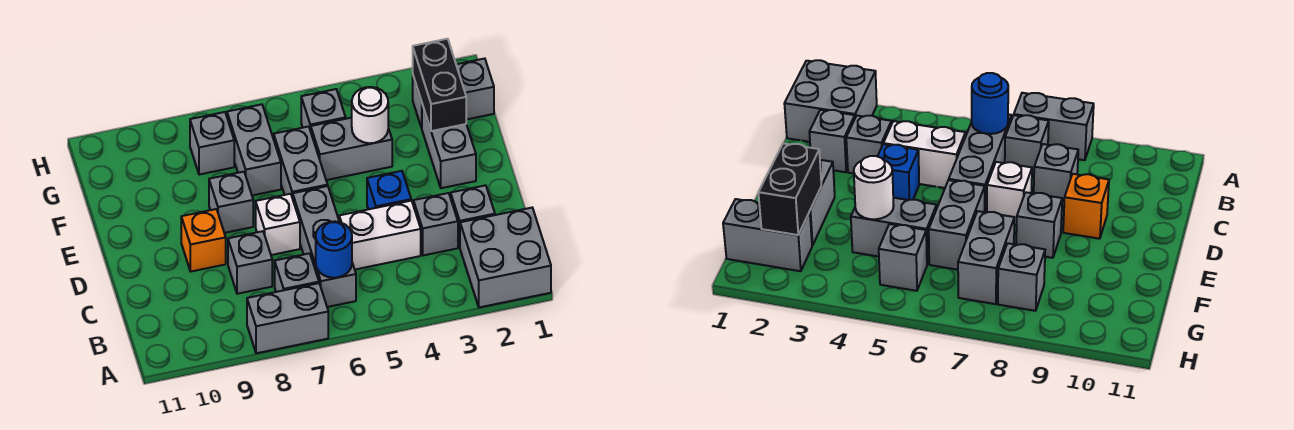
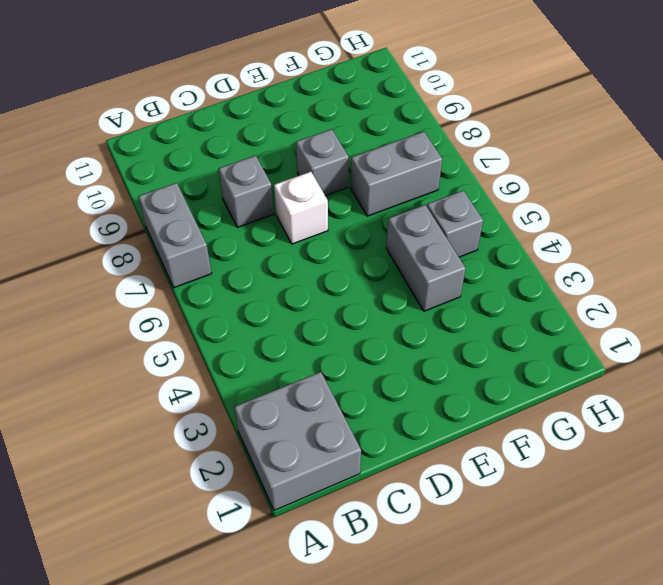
none -> grey 1x3 brick [293,186,356,307]
none -> grey 1x1 brick [275,253,319,292]
none -> grey 1x1 brick [451,185,495,247]

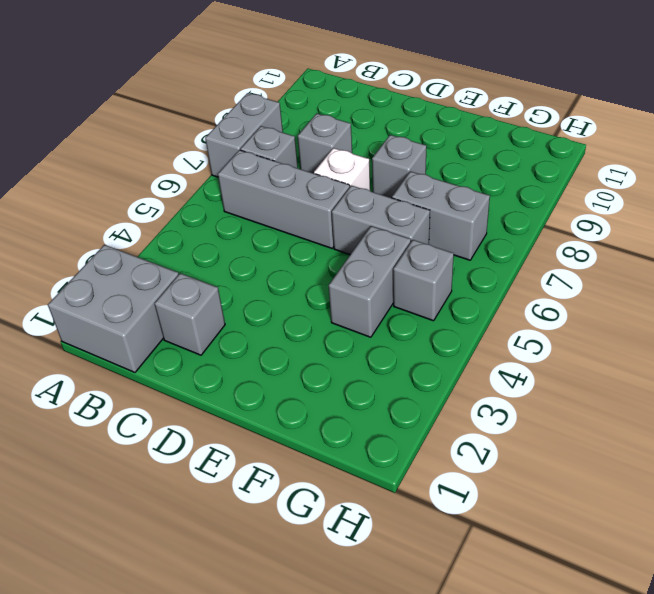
none -> grey 1x1 brick [413,193,458,255]
none -> white 1x2 brick [339,201,421,269]
none -> blue 1x1 brick [367,171,411,209]

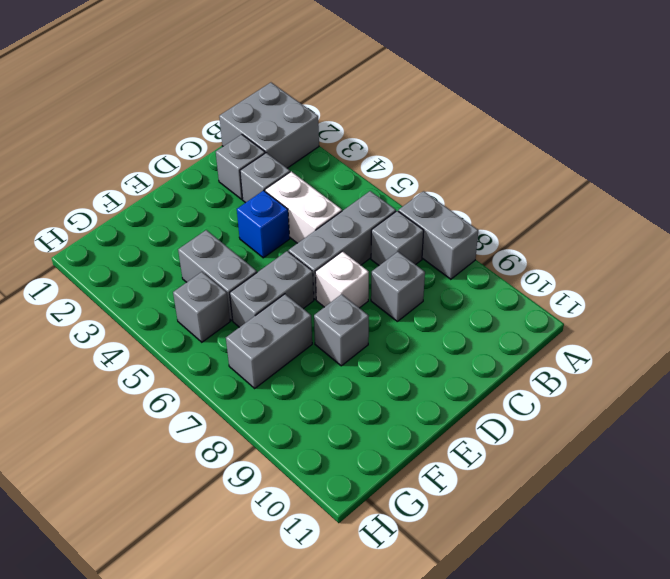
none -> orange 1x1 brick [181,209,226,271]
none -> grey 1x2 brick [422,105,476,188]
none -> grey 1x2 brick [413,59,494,128]

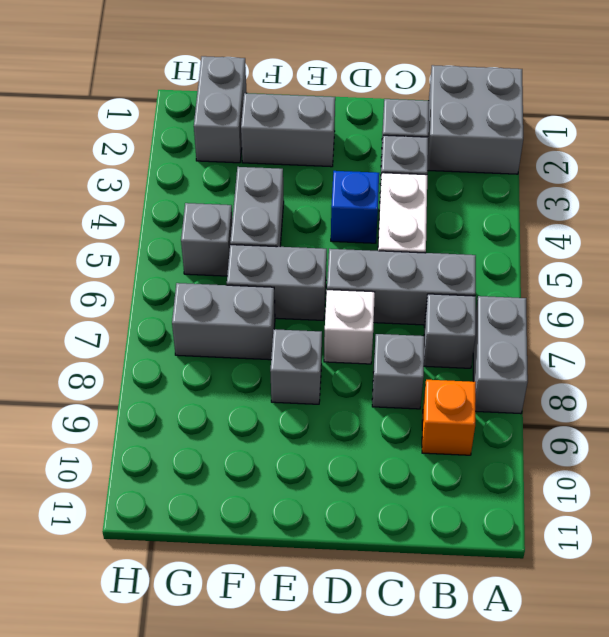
orange 1x1 brick [422,380,476,455] -> orange 1x1 brick moved to [181,209,226,271]
none -> grey 1x1 brick [190,112,234,175]
none -> blue 1x1 round brick [316,221,352,278]
none -> black 1x2 brick [413,39,466,131]

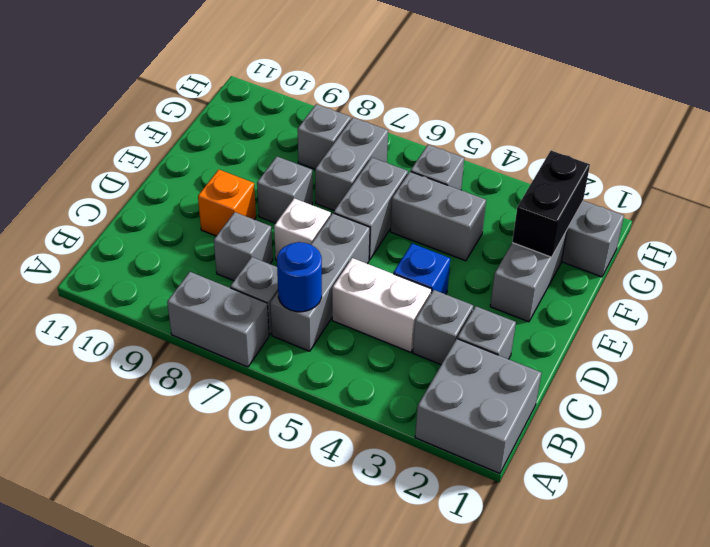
none -> white 1x1 round brick [352,87,388,143]

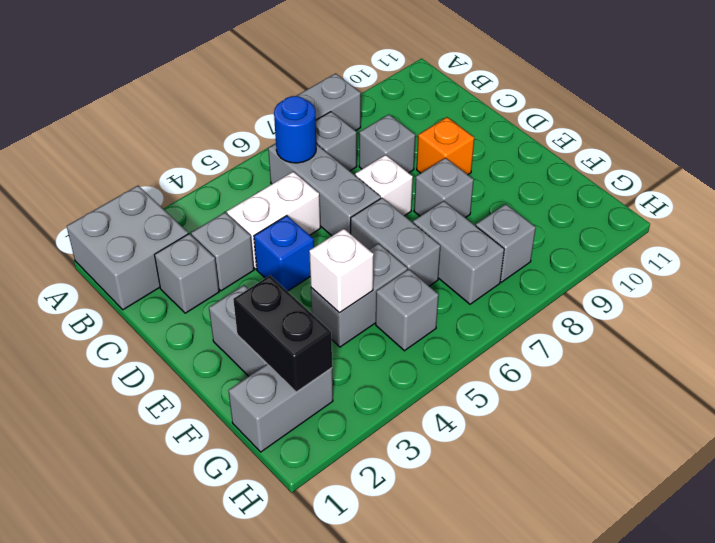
white 1x1 brick [309,229,374,313] -> white 1x1 round brick [352,87,388,143]

